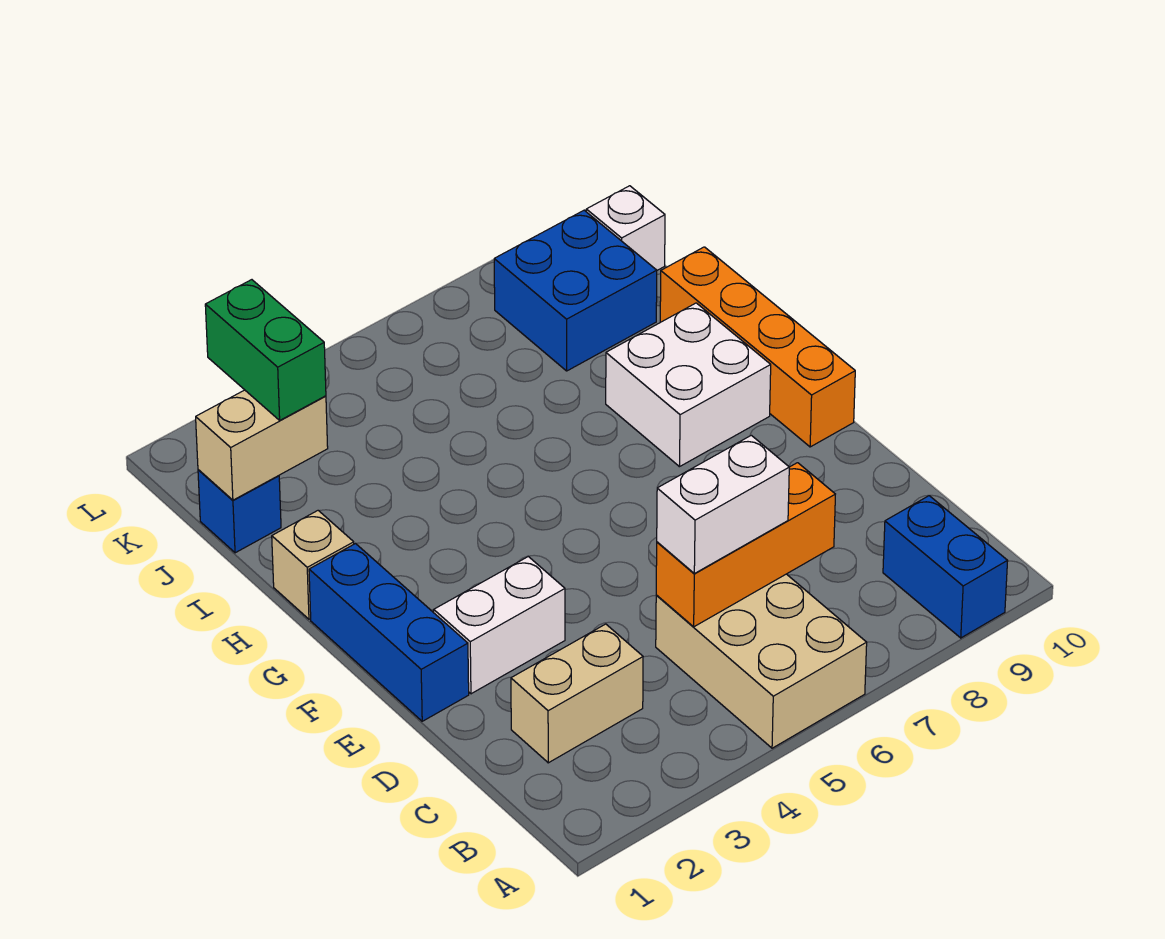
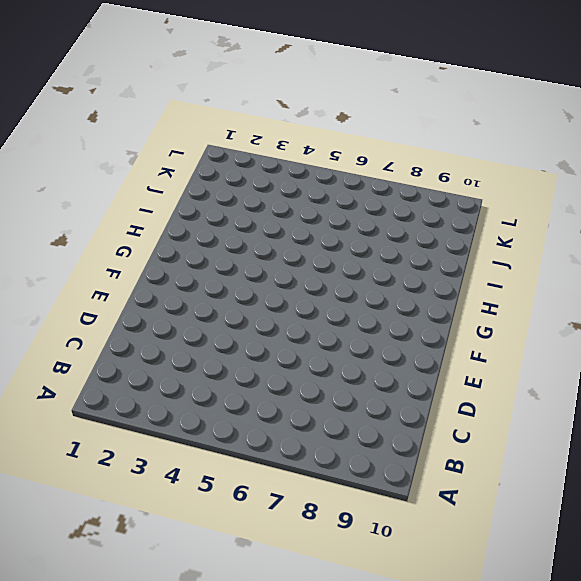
none -> tan 2x3 brick [656,574,867,748]
none -> blue 1x2 brick [883,496,1008,638]
none -> tan 1x2 brick [511,624,643,763]

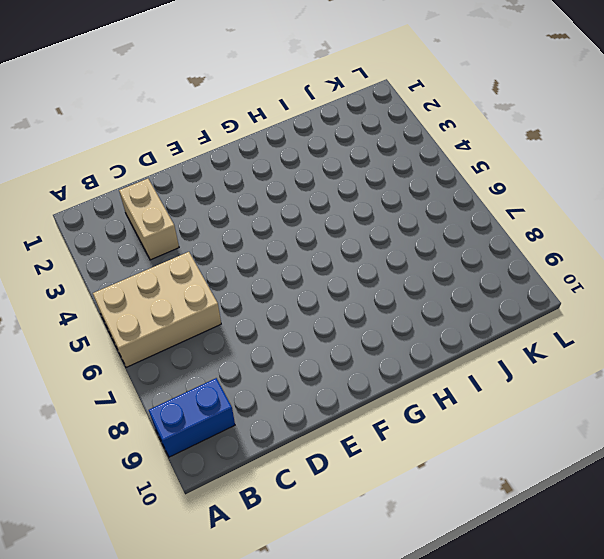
none -> blue 1x3 brick [309,544,469,721]
none -> white 1x2 brick [434,557,565,694]
none -> orange 1x4 brick [660,247,855,447]

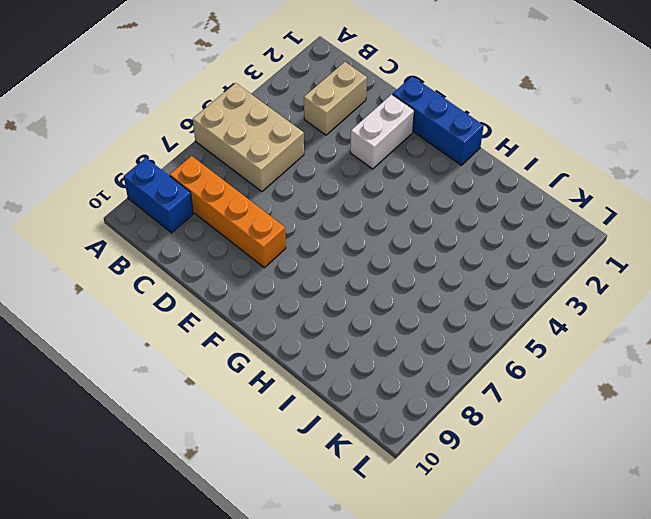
orange 1x4 brick [170,156,286,268] -> orange 1x4 brick moved to [660,247,855,447]
none -> white 2x2 brick [606,303,771,467]
none -> tan 1x1 brick [272,511,354,619]
none -> blue 1x1 brick [198,470,281,553]

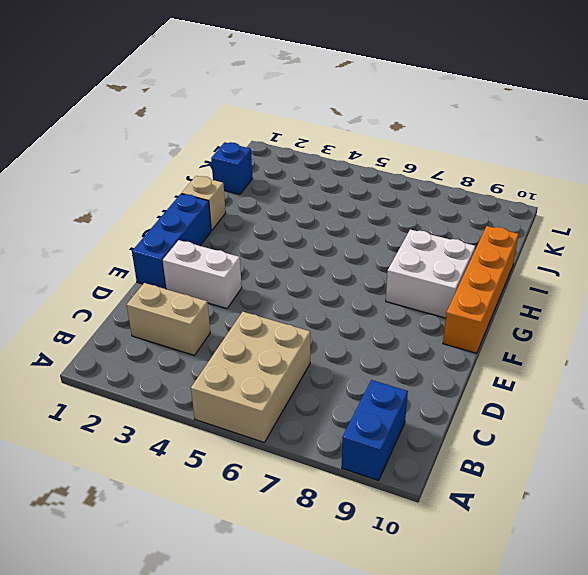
none -> blue 2x2 brick [494,210,657,371]
none -> white 1x1 brick [586,186,665,270]
none -> orange 1x3 brick [656,463,835,627]

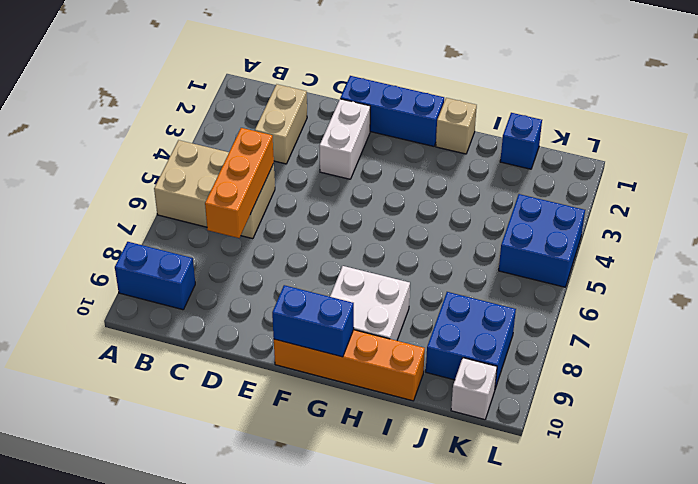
blue 1x2 brick [272,285,354,357] -> none
blue 2x2 brick [499,194,585,287] -> none
none -> tan 1x2 brick [196,390,328,500]
none -> white 1x2 brick [657,435,789,573]
none -> green 1x2 brick [205,280,326,420]

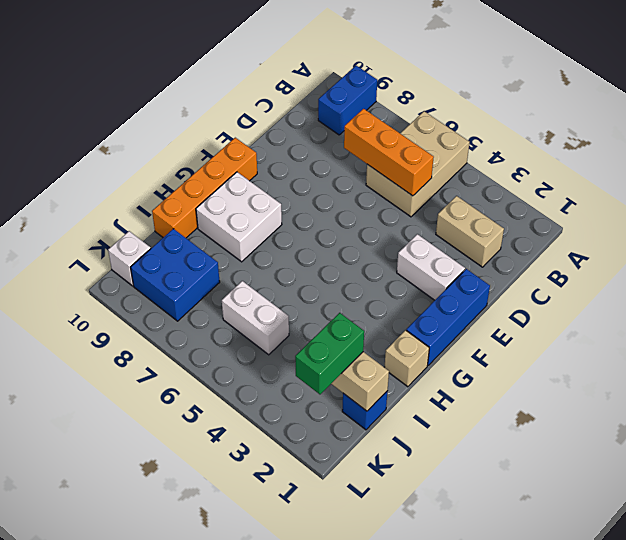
white 1x2 brick [222,281,289,355] -> white 1x2 brick moved to [657,435,789,573]

